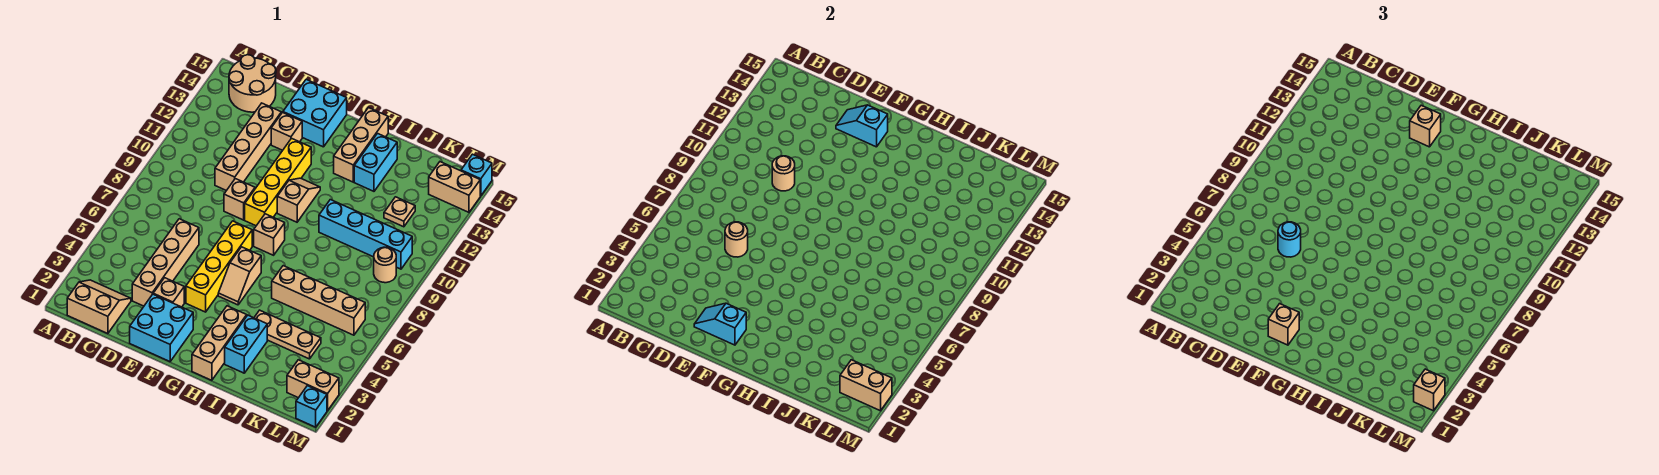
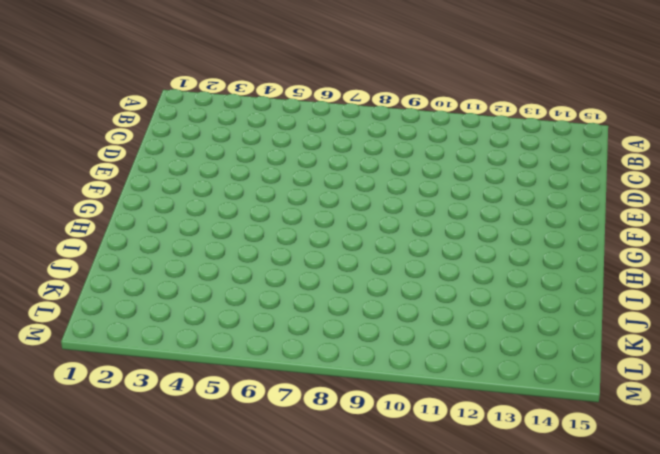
none -> tan 2x2 slope [67,280,131,334]
none -> tan 2x2 round brick [229,55,276,112]
none -> tan 1x4 brick [132,219,199,306]
none -> tan 1x4 brick [215,103,281,191]

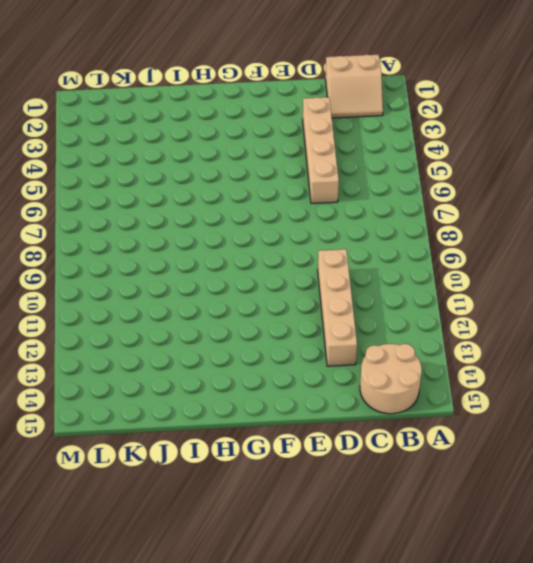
none -> cyan 2x2 brick [130,294,193,362]
none -> tan 1x1 brick [153,278,184,307]
none -> tan 1x1 brick [224,179,255,220]
none -> tan 1x1 brick [271,113,302,150]

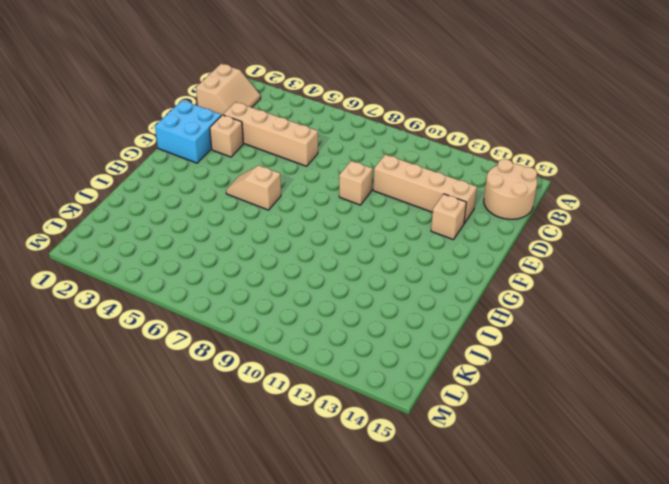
none -> cyan 2x2 brick [283,80,347,147]
none -> yellow 1x4 brick [186,221,252,312]
none -> yellow 1x4 brick [245,138,311,226]
none -> tan 1x1 brick [254,214,285,255]

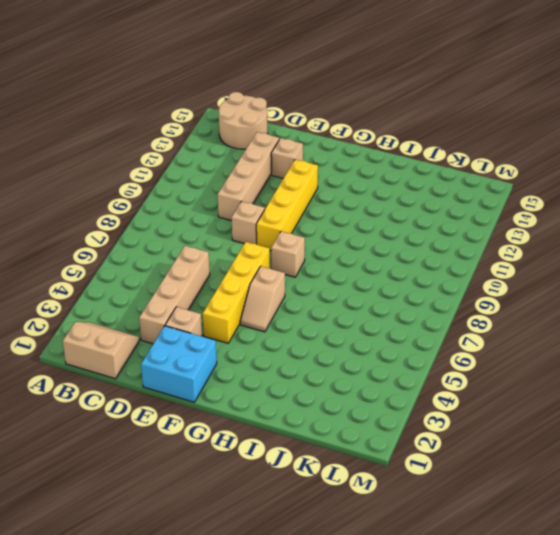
none -> cyan 2x2 brick [283,80,347,147]
none -> tan 1x2 slope [277,178,320,222]
none -> tan 1x3 brick [192,306,247,380]
none -> tan 1x3 brick [334,108,388,182]

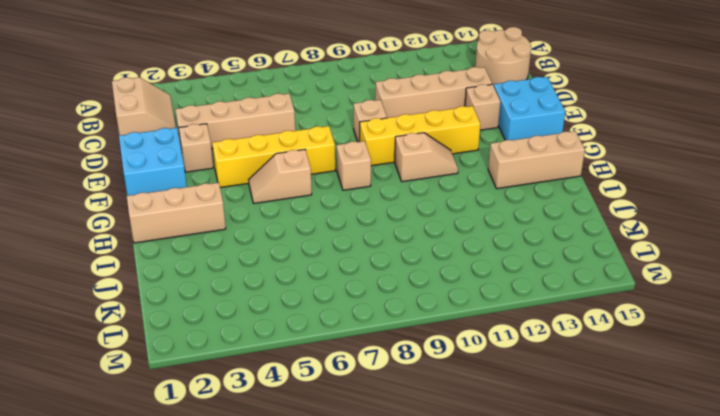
none -> cyan 1x2 brick [225,315,267,373]
none -> tan 1x3 plate [254,310,321,359]
none -> tan 1x4 brick [272,266,365,335]
none -> cyan 1x4 brick [319,200,412,269]

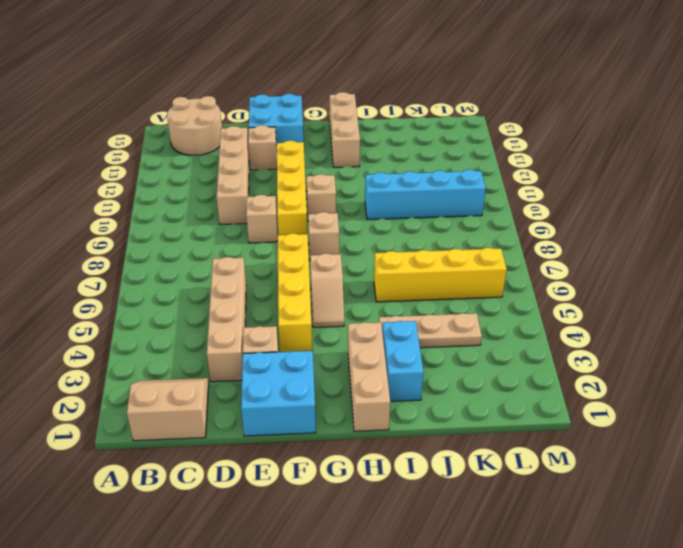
yellow 1x4 brick [374,248,507,302] -> tan 1x4 brick [272,266,365,335]
none -> cyan 1x2 brick [354,134,397,191]
none -> tan 1x1 plate [384,197,415,227]
none -> tan 1x2 brick [287,360,339,411]
none -> tan 1x1 round brick [374,247,396,283]

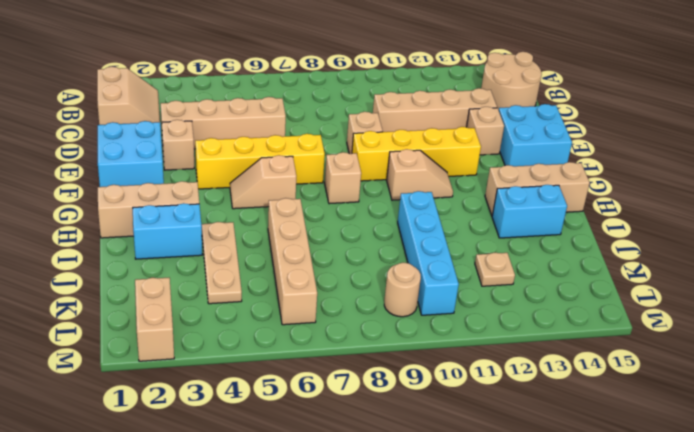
none -> tan 1x2 brick [429,162,480,212]
none -> cyan 1x1 brick [296,386,327,427]
none -> cyan 1x1 brick [461,154,492,196]
none -> tan 1x1 round brick [725,222,748,257]

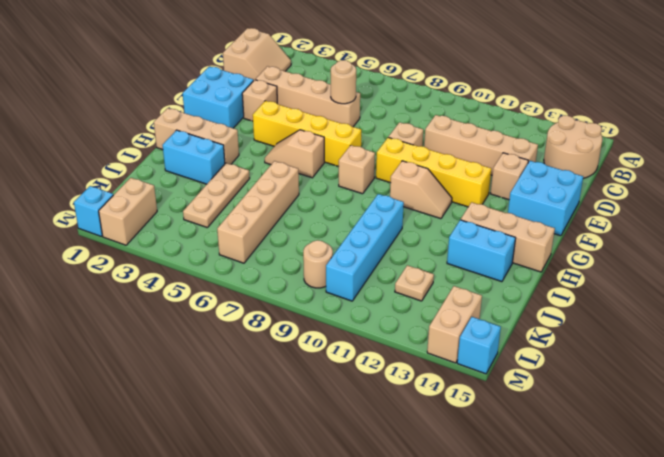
none -> tan 1x1 round brick [772,156,795,191]
none -> cyan 1x2 slope [694,303,746,345]
none -> cyan 1x2 slope [836,105,888,147]
none -> tan 1x2 brick [840,360,892,411]

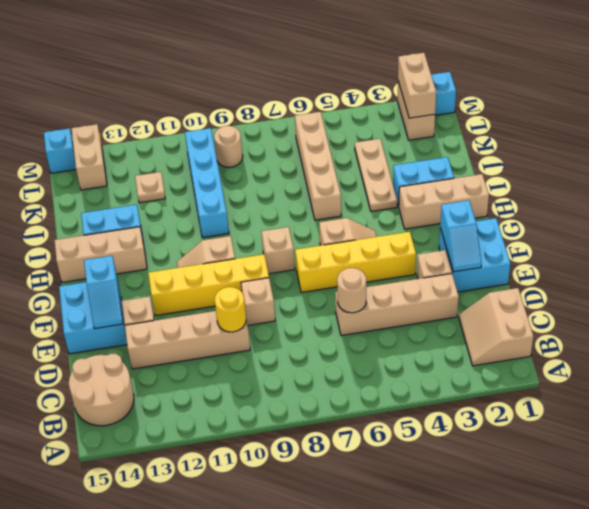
yellow 1x1 round brick [215,287,246,332] -> tan 1x1 round brick [772,156,795,191]
none -> cyan 1x1 round brick [1278,222,1301,257]
none -> tan 1x1 brick [1268,304,1299,345]
none -> tan 1x1 brick [1410,105,1441,147]
none -> tan 1x1 brick [1414,369,1445,411]

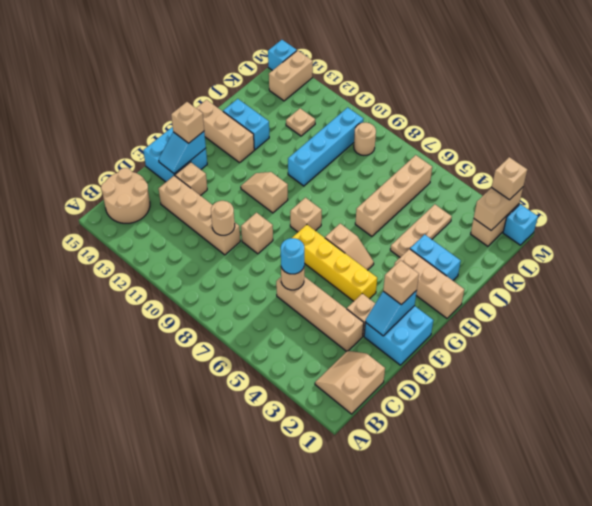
none -> yellow 1x4 brick [245,138,311,226]

